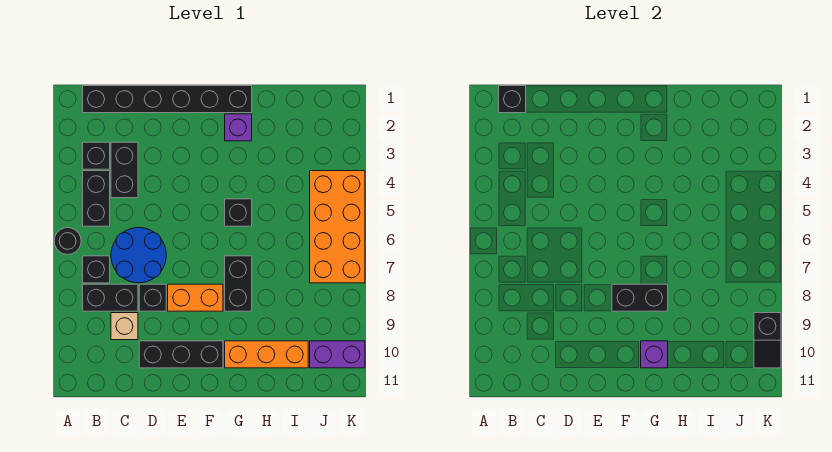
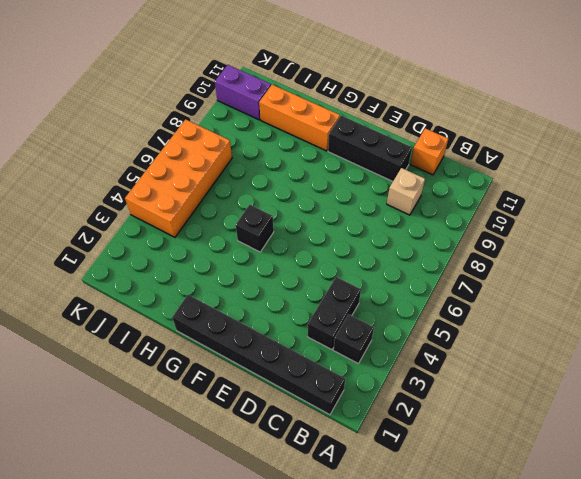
orange 1x1 brick [410,128,448,175] -> none
none -> black 1x1 round brick [54,228,81,255]
none -> black 1x2 brick [83,171,110,226]
none -> black 1x1 brick [83,256,110,283]

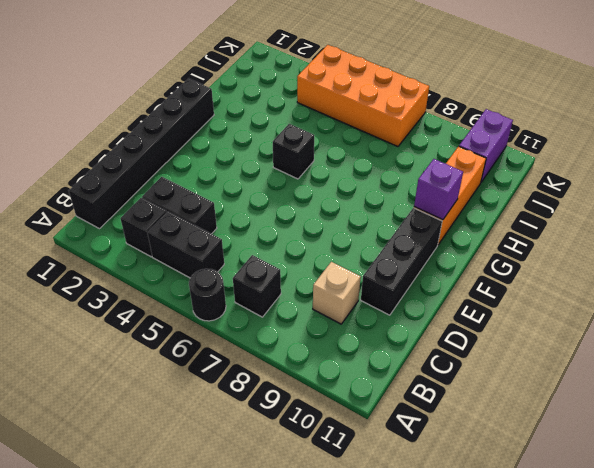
none -> black 1x2 brick [83,284,138,311]
none -> blue 2x2 round brick [111,228,166,283]
none -> black 1x1 brick [139,284,166,311]

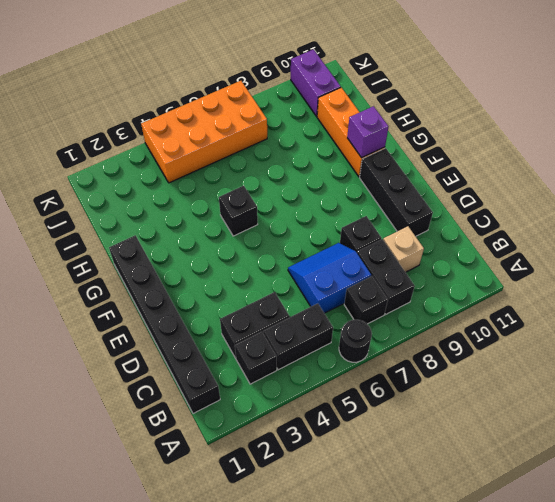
blue 2x2 slope [288,243,371,313] -> blue 2x2 round brick [111,228,166,283]
none -> orange 1x2 brick [168,284,223,311]
none -> purple 1x1 brick [225,114,252,141]
none -> black 1x2 brick [225,256,252,311]

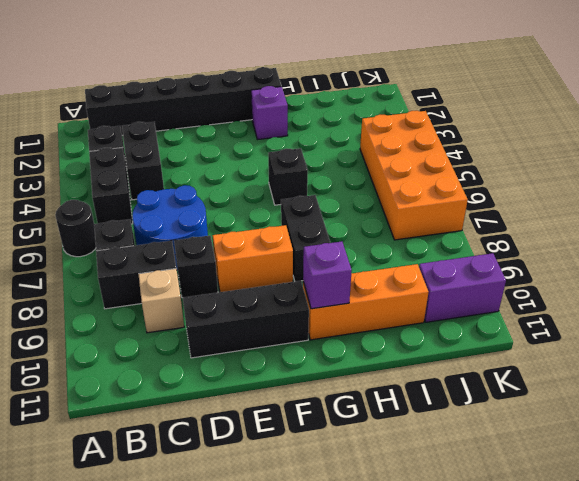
none -> black 1x1 brick [499,86,526,113]
none -> black 1x2 brick [612,284,668,311]
none -> black 1x2 slope [754,313,781,368]

